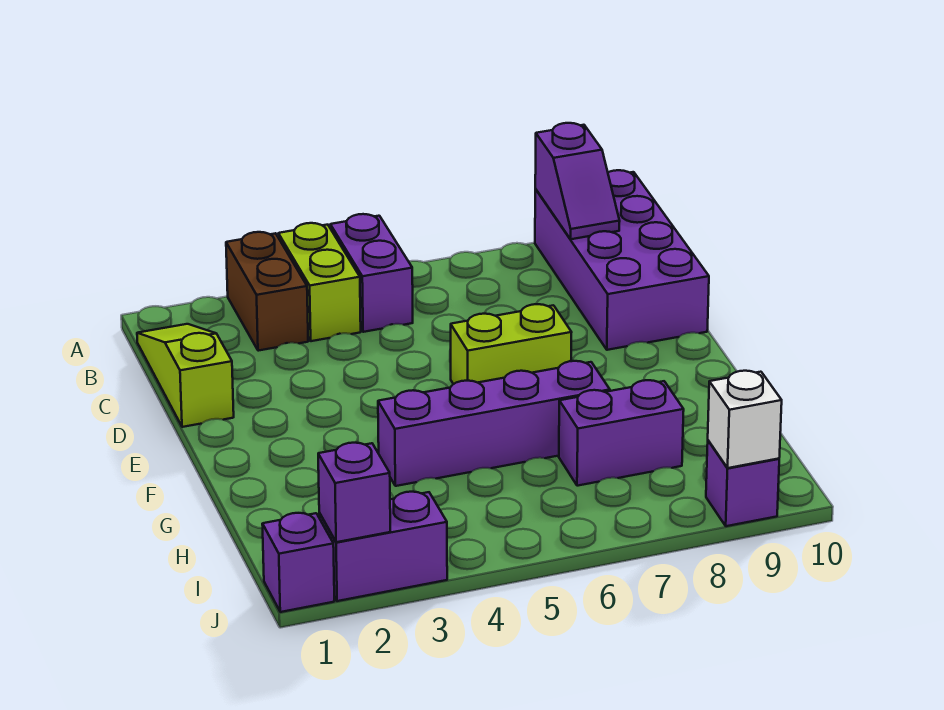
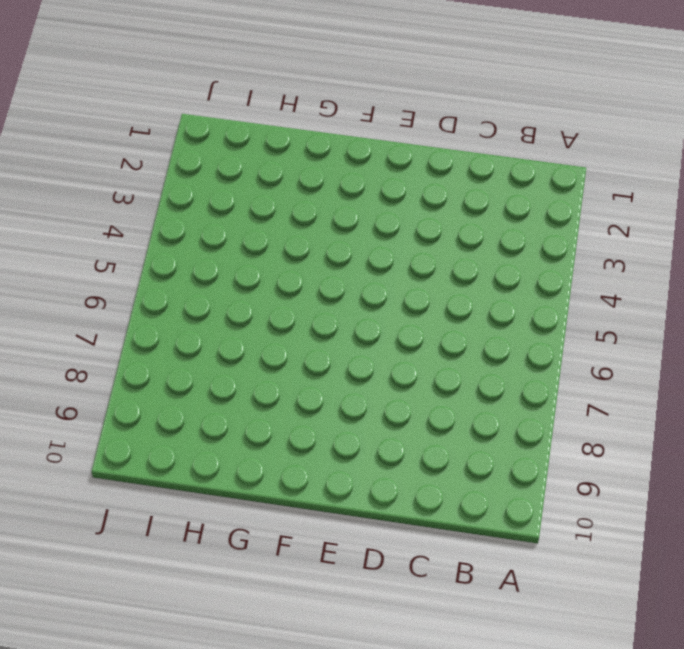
none -> brown 1x2 brick [226,232,308,351]
none -> lime 1x2 brick [278,223,361,341]
none -> purple 1x2 brick [330,214,413,332]

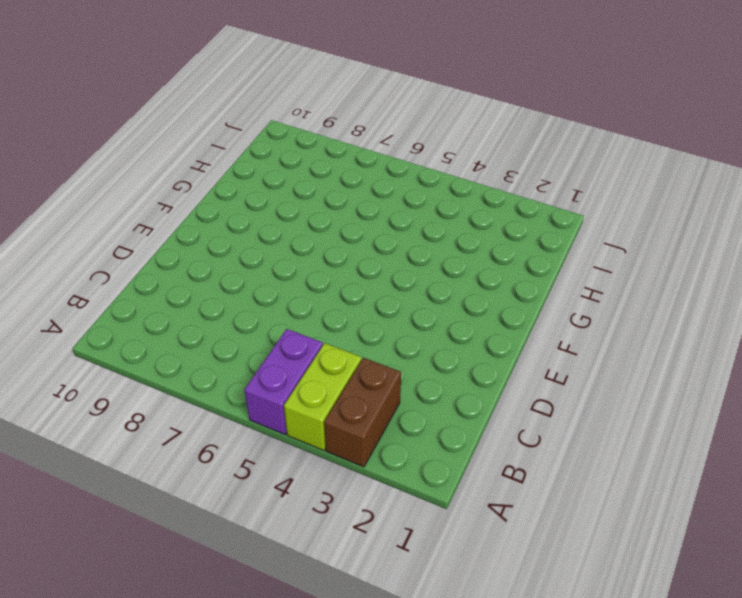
none -> purple 2x4 brick [535,170,709,350]
none -> lime 1x3 slope [137,324,234,427]
none -> lime 1x2 brick [451,304,572,384]

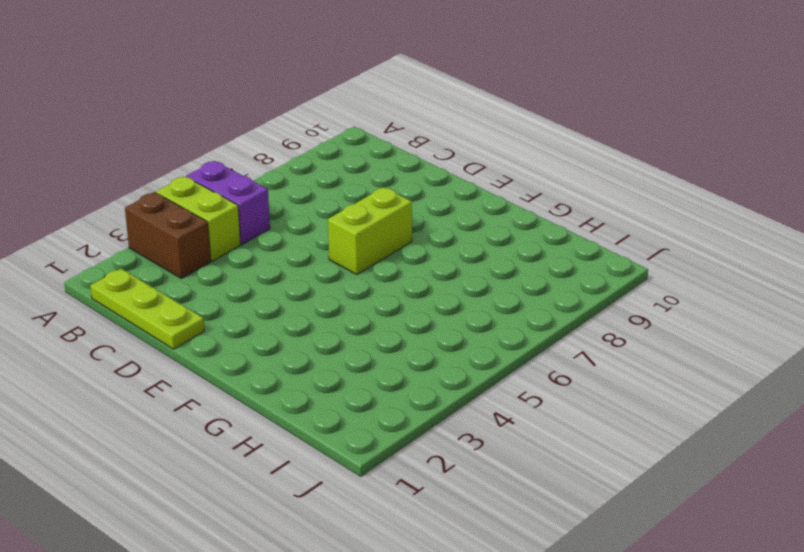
lime 1x3 plate [90,269,204,349] -> lime 1x3 slope [137,324,234,427]
none -> purple 2x4 brick [535,170,709,350]
none -> purple 1x4 brick [378,361,610,486]
none -> purple 1x2 brick [559,380,684,486]

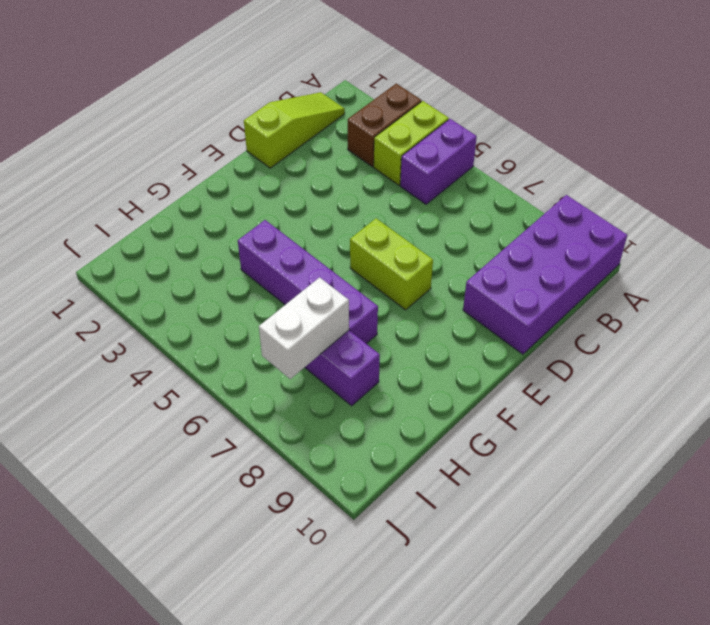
white 1x2 brick [259,277,349,379] -> none
none -> purple 1x1 brick [262,513,334,612]
none -> purple 1x2 brick [319,492,447,601]
none -> purple 1x1 brick [706,440,779,526]

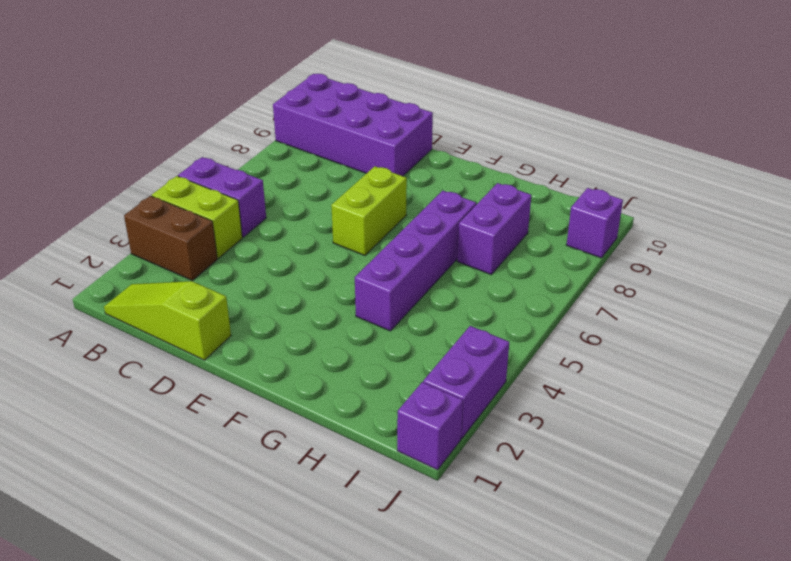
none -> purple 1x2 slope [535,123,620,239]
none -> purple 1x1 brick [318,443,390,542]
none -> white 1x1 brick [708,371,782,468]

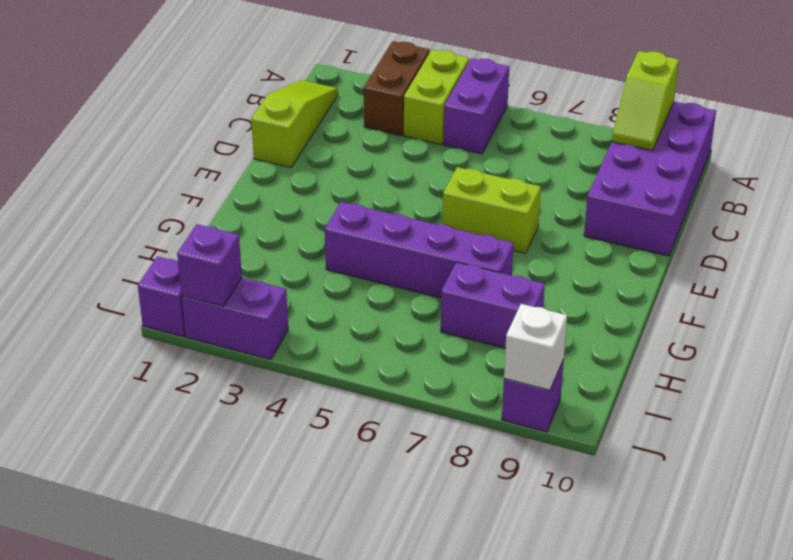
lime 1x2 slope [612,51,679,151] -> purple 1x2 slope [535,123,620,239]

